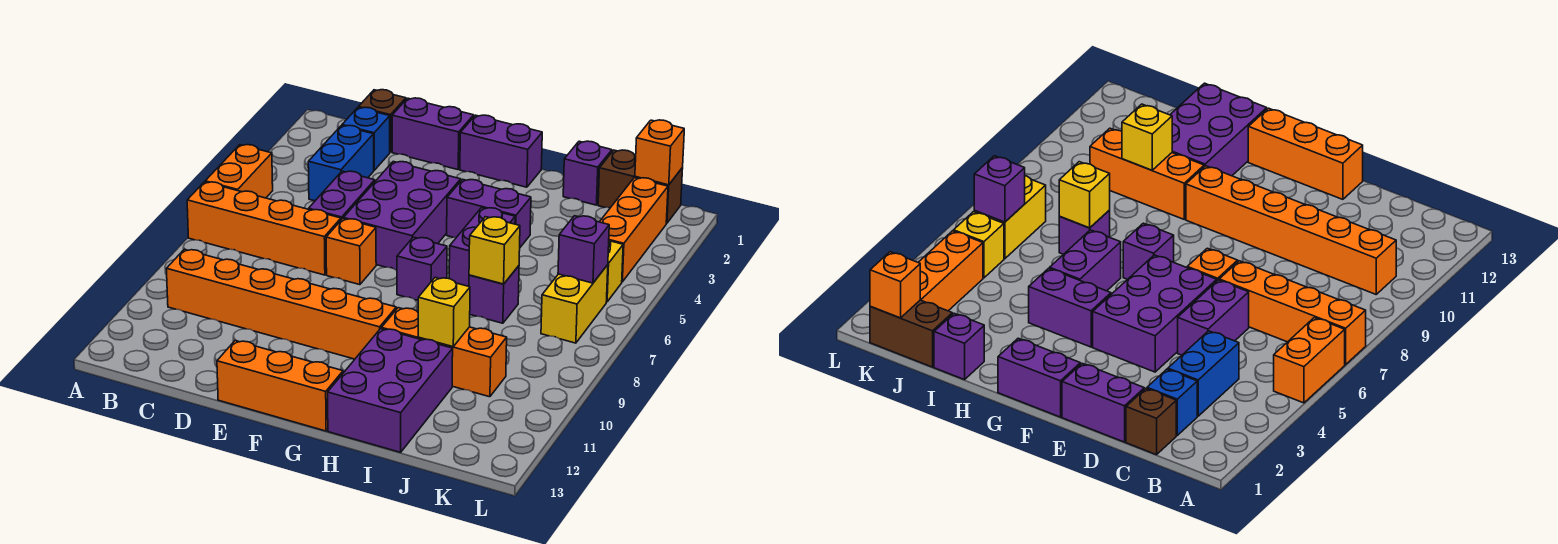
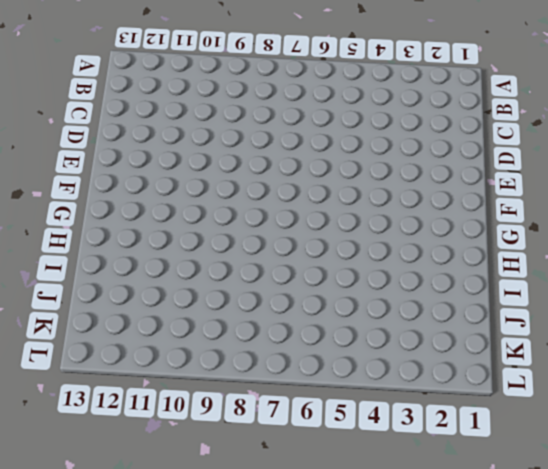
none -> orange 1x2 brick [205,145,273,198]
none -> orange 1x4 brick [187,182,341,275]
none -> orange 1x6 brick [166,249,396,359]

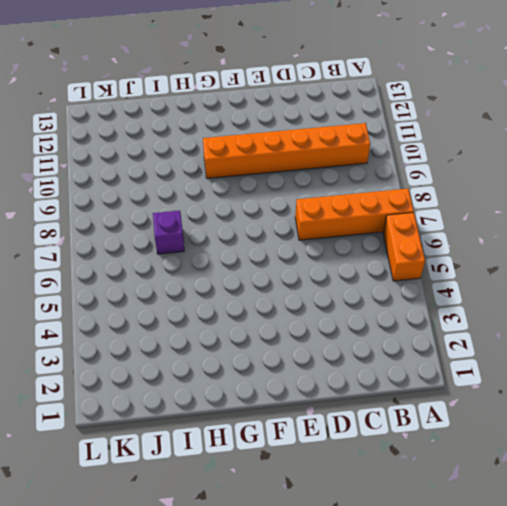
none -> brown 1x1 brick [358,90,406,152]
none -> blue 1x1 brick [342,107,390,170]
none -> blue 1x2 brick [308,125,374,201]

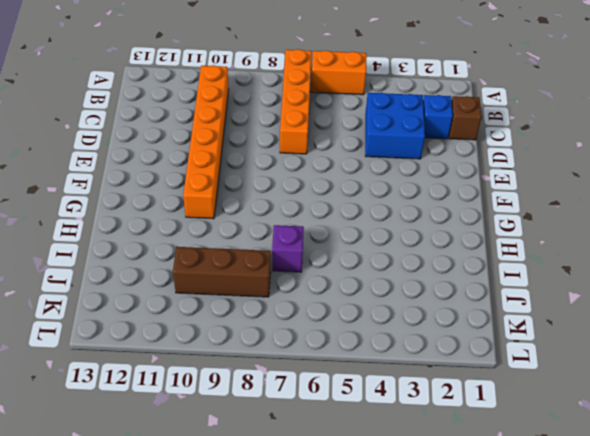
blue 2x2 brick [365,93,425,159] -> blue 1x2 brick [308,125,374,201]
brown 1x3 brick [173,247,271,297] -> orange 1x3 brick [381,308,507,397]
none -> purple 1x2 brick [392,98,474,170]
none -> purple 1x2 brick [309,171,375,220]
none -> purple 2x3 brick [343,162,461,270]

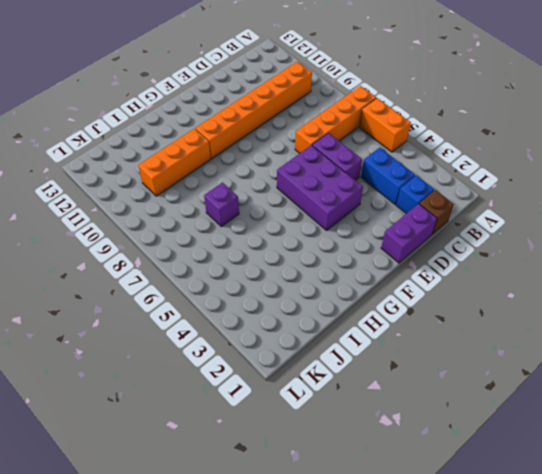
none -> orange 1x1 brick [326,219,376,285]
none -> orange 1x3 brick [217,341,343,431]
none -> purple 1x2 brick [460,115,542,187]

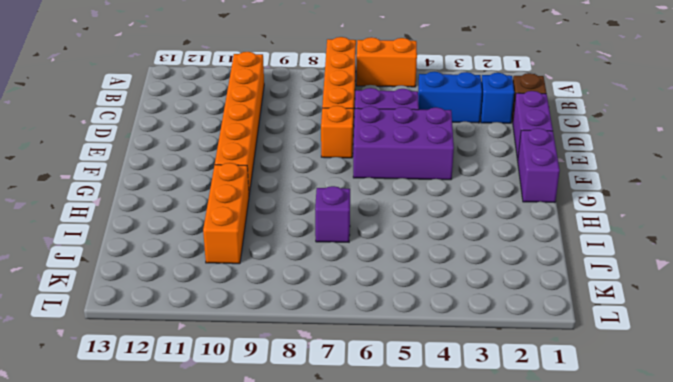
none -> orange 1x3 brick [217,341,343,431]
none -> purple 1x2 brick [447,179,531,247]
none -> purple 1x1 brick [397,237,447,300]

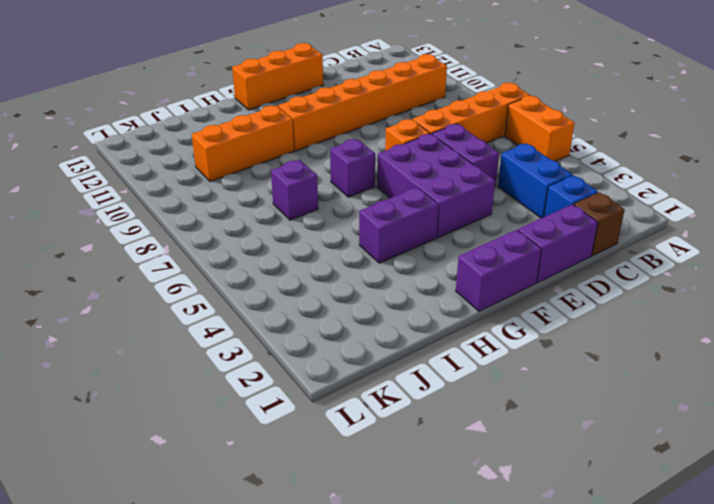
none -> purple 1x2 brick [449,208,515,286]
none -> purple 2x3 brick [328,329,453,452]
none -> purple 1x1 brick [563,141,612,205]

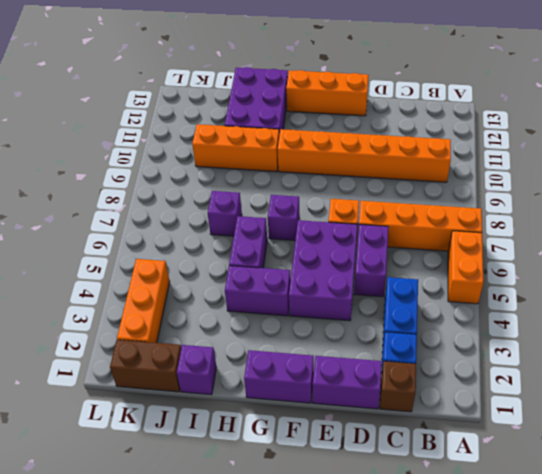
none -> yellow 1x1 brick [606,240,623,302]
none -> yellow 1x2 brick [541,265,608,343]
none -> yellow 1x1 brick [469,217,520,284]

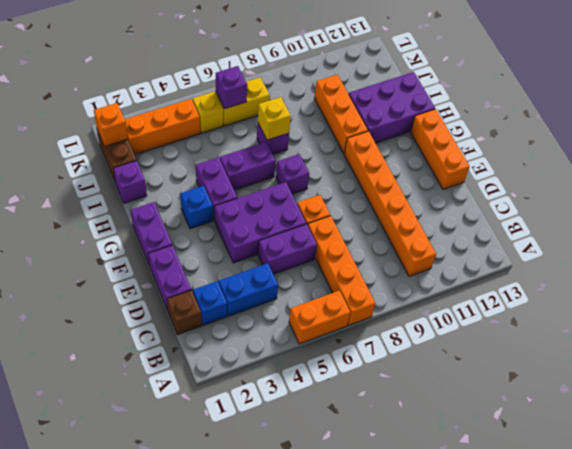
blue 1x1 brick [180,186,213,229] -> none
none -> yellow 1x1 brick [418,278,470,347]

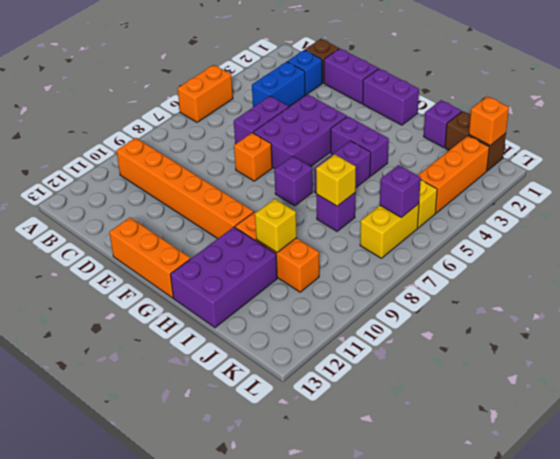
none -> orange 1x4 brick [187,182,341,275]

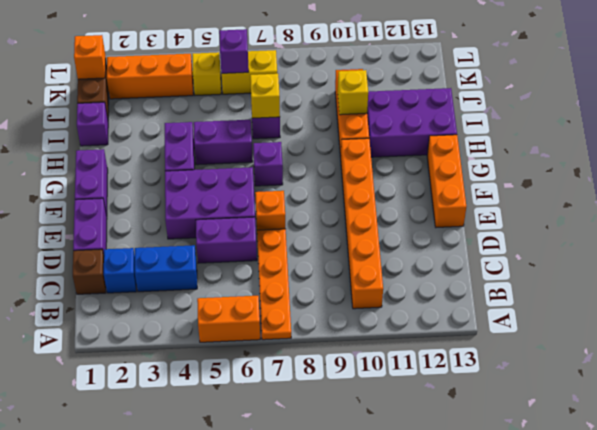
orange 1x4 plate [257,229,291,340] -> orange 1x4 brick [187,182,341,275]

